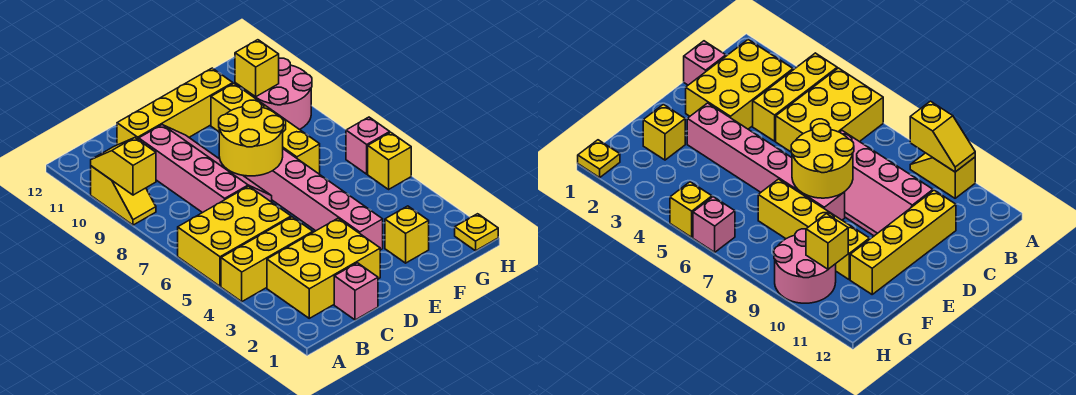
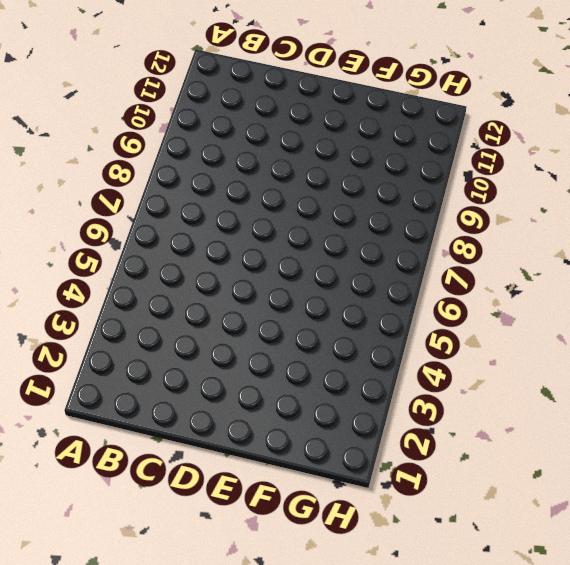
none -> yellow 1x3 brick [221,217,313,302]
none -> yellow 2x3 brick [178,186,291,286]
none -> yellow 1x2 slope [91,166,156,225]

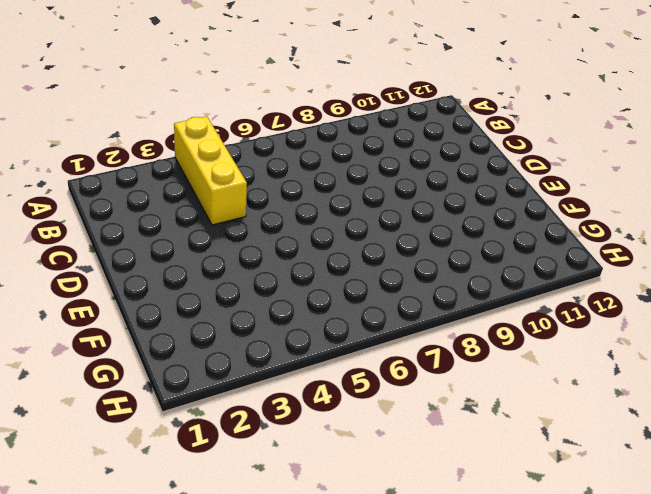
none -> yellow 2x3 brick [178,186,291,286]
none -> yellow 1x2 slope [91,166,156,225]
none -> yellow 2x3 brick [267,218,380,318]

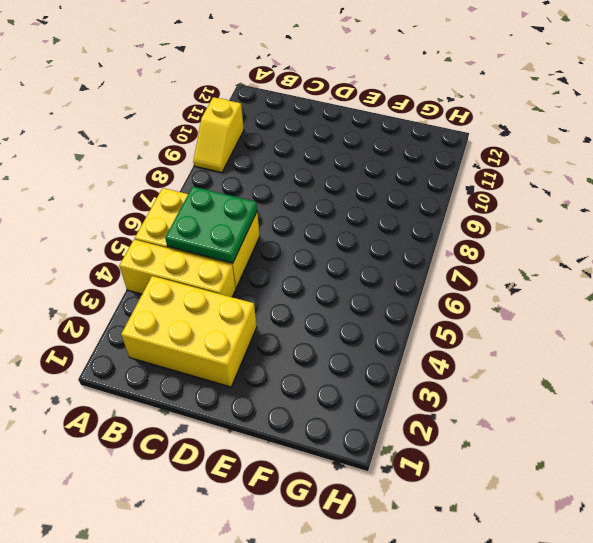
green 2x2 plate [165,187,257,263] -> none
none -> pink 1x1 brick [334,263,378,320]
none -> pink 2x4 slope [139,125,272,213]
none -> yellow 1x4 brick [117,68,233,145]

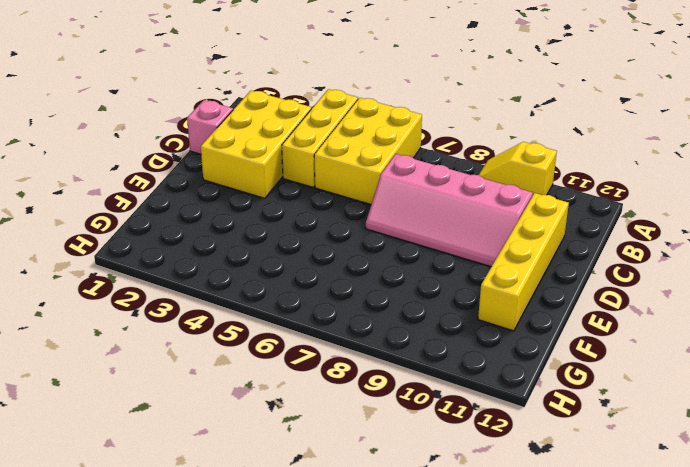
none -> pink 1x6 brick [243,149,383,250]
none -> yellow 1x1 brick [385,206,429,263]
none -> yellow 1x4 brick [211,84,320,174]

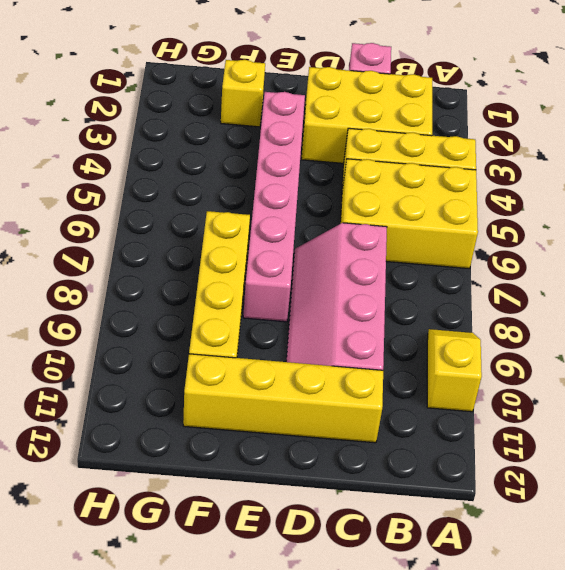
none -> pink 2x2 round brick [248,58,312,130]
none -> yellow 1x1 plate [455,214,498,251]
none -> yellow 1x1 brick [368,132,411,189]

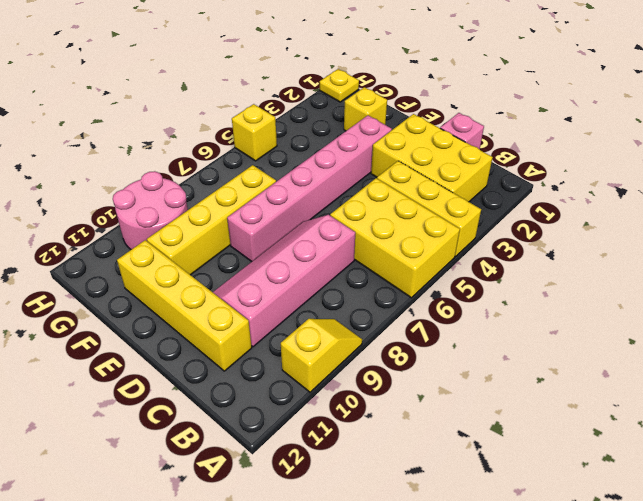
none -> pink 1x1 brick [346,117,390,174]
none -> yellow 1x2 slope [91,138,156,195]
none -> yellow 2x2 round brick [219,100,283,176]

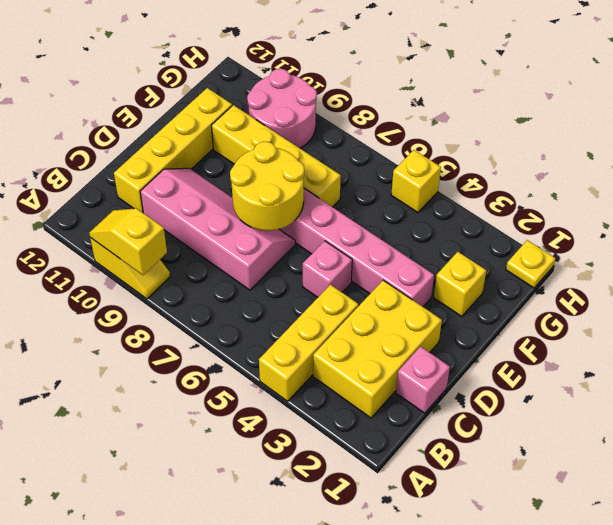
pink 1x1 brick [303,241,352,297] -> pink 1x1 brick moved to [346,117,390,174]
none -> yellow 2x3 brick [178,186,291,286]
none -> yellow 1x1 brick [235,40,279,97]

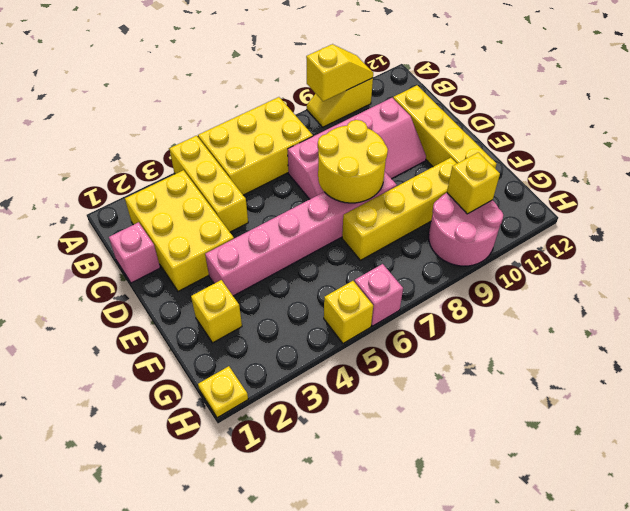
yellow 2x3 brick [198,97,313,195] -> yellow 2x3 brick turned to [178,186,291,286]

